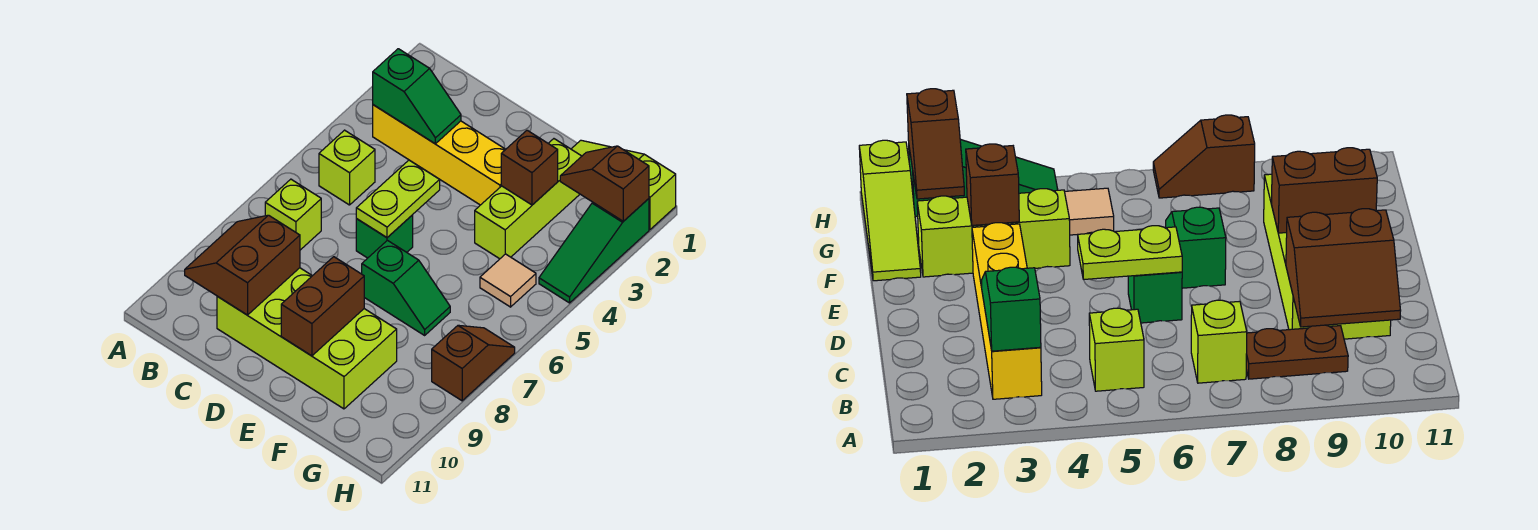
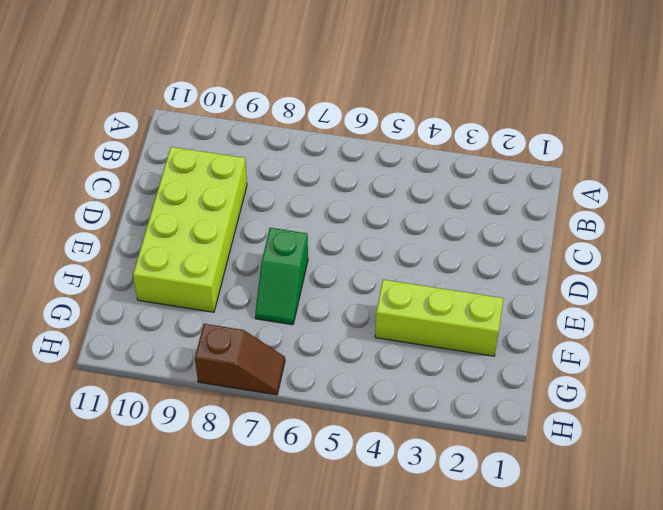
none -> yellow 1x4 brick [373,105,506,205]
none -> lime 1x1 brick [319,130,375,205]
none -> lime 1x1 brick [265,179,321,250]

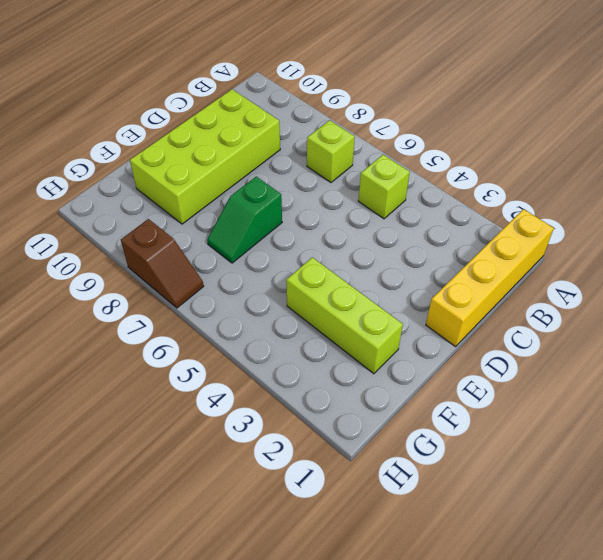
yellow 1x4 brick [426,209,554,347] -> yellow 1x4 brick moved to [373,105,506,205]
none -> brown 1x2 plate [1246,325,1348,379]
none -> green 1x1 brick [356,215,413,258]
none -> lime 1x3 slope [571,140,676,229]

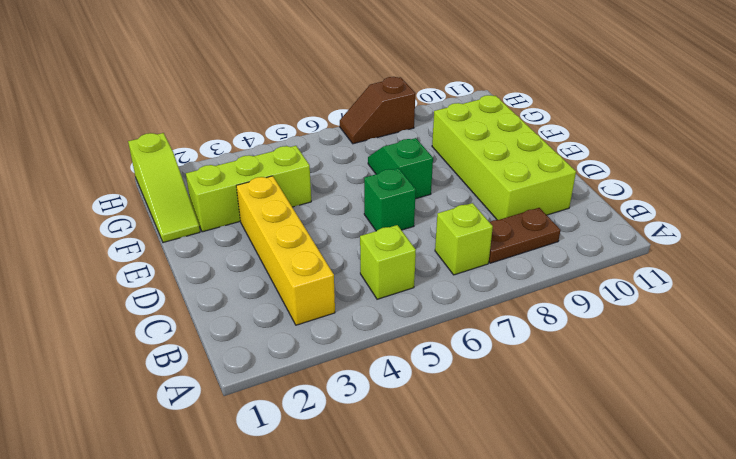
none -> tan 1x1 tile [480,254,536,307]
none -> green 1x3 slope [539,199,649,303]
none -> green 1x2 slope [373,49,461,144]

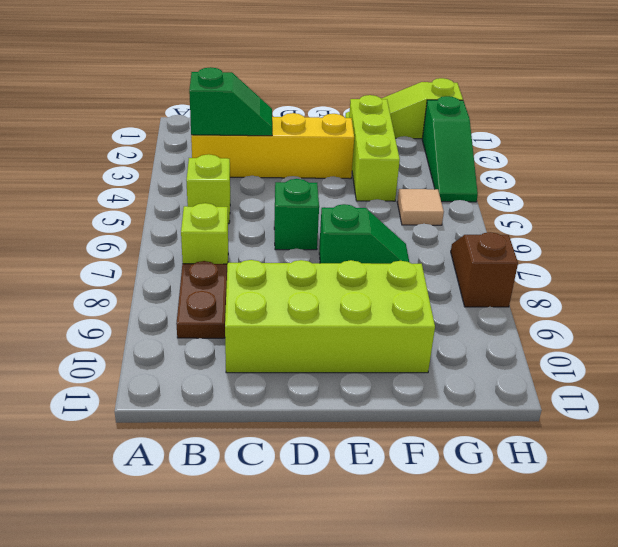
none -> brown 2x2 slope [185,215,300,315]
none -> lime 1x2 plate [356,160,440,238]
none -> brown 1x2 brick [281,257,364,356]

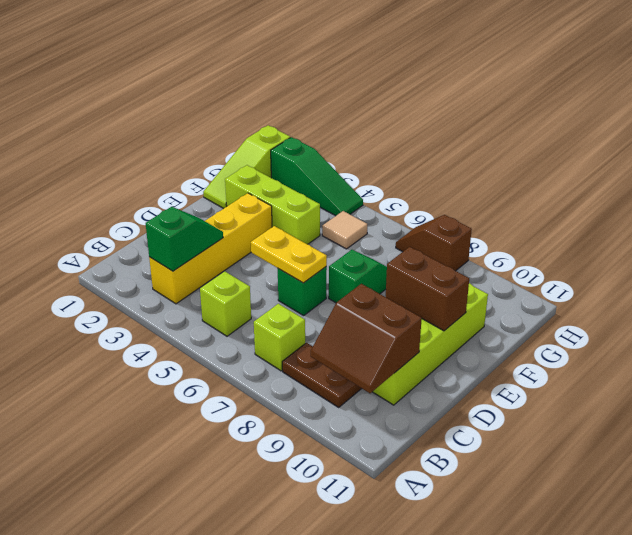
yellow 1x2 plate [251,226,327,283] -> lime 1x2 plate [356,160,440,238]
none -> brown 1x1 brick [501,130,558,205]
none -> brown 1x2 slope [560,146,649,221]

